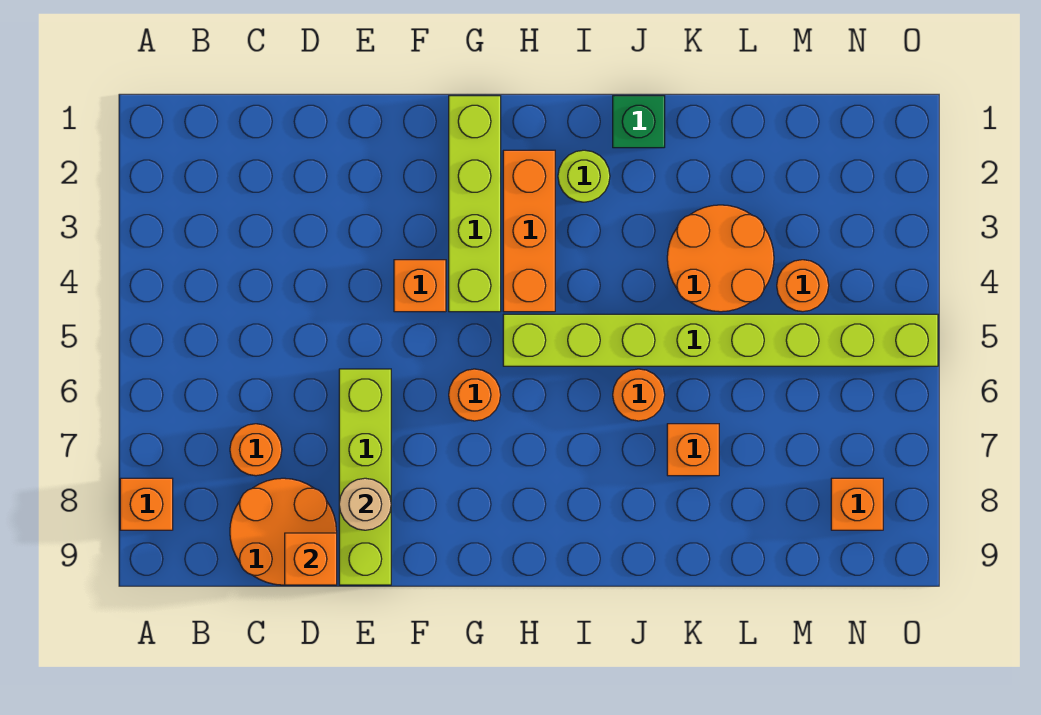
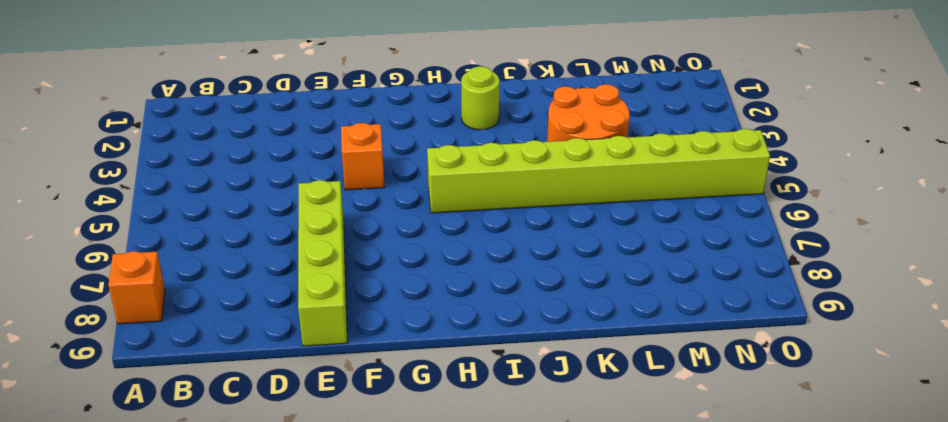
none -> orange 1x1 round brick [230,424,282,476]
none -> orange 2x2 round brick [230,478,337,585]
none -> lime 1x4 brick [449,96,501,312]

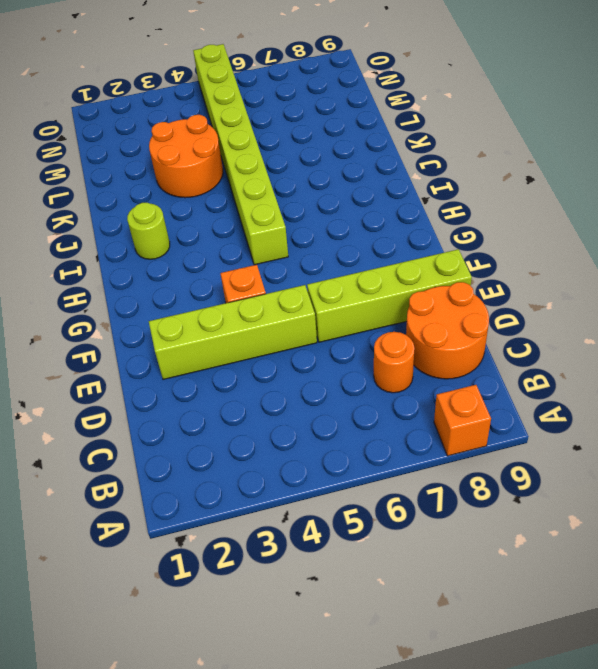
lime 1x4 brick [149,285,317,380] -> lime 1x4 brick moved to [449,96,501,312]
none -> orange 1x1 round brick [449,369,501,421]
none -> orange 1x3 brick [503,150,555,312]
none -> green 1x1 brick [613,96,665,148]

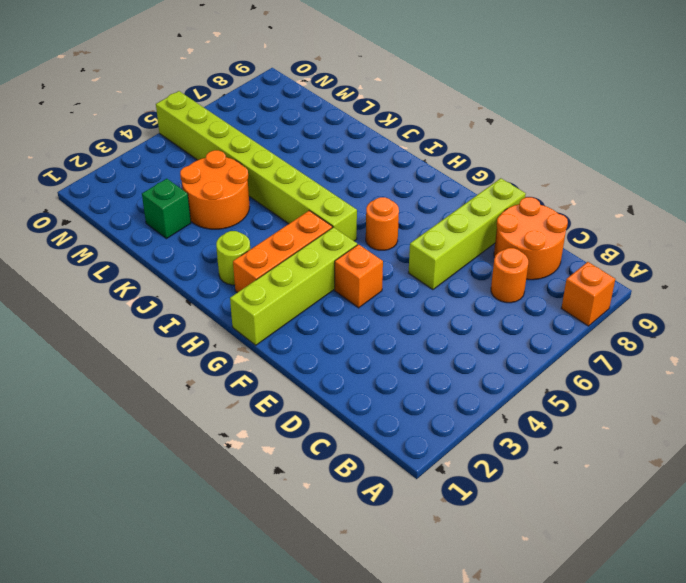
green 1x1 brick [142,179,191,239] -> green 1x1 brick moved to [613,96,665,148]
none -> orange 1x1 round brick [613,369,665,421]
none -> orange 1x1 brick [667,424,719,476]
none -> orange 1x1 round brick [777,260,829,312]

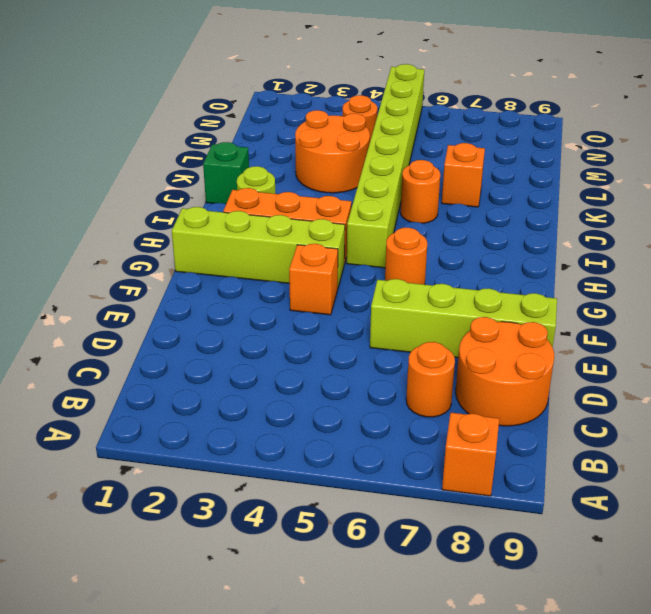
none -> orange 1x1 brick [831,478,883,530]
none -> orange 1x1 brick [285,533,337,585]
none -> tan 1x1 round brick [339,478,391,530]

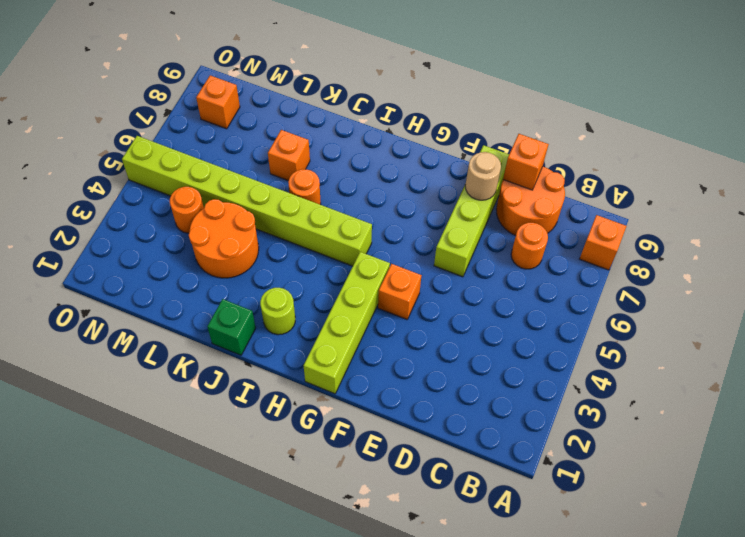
none -> orange 1x1 round brick [449,369,501,421]
none -> orange 1x3 brick [503,150,555,312]

